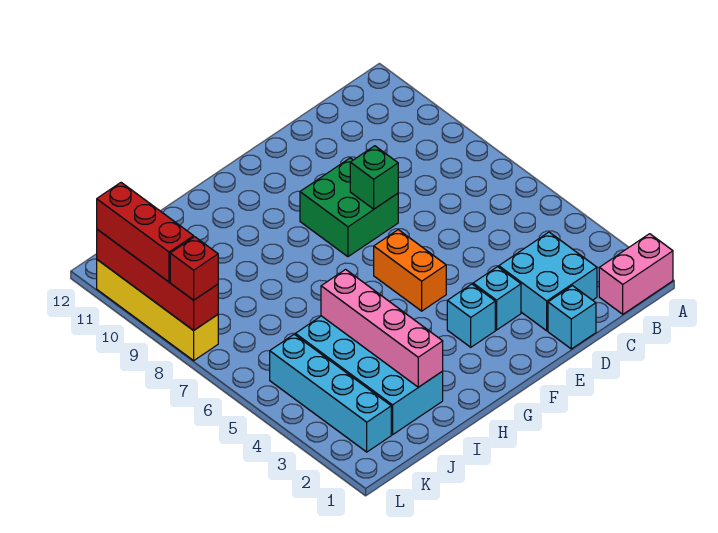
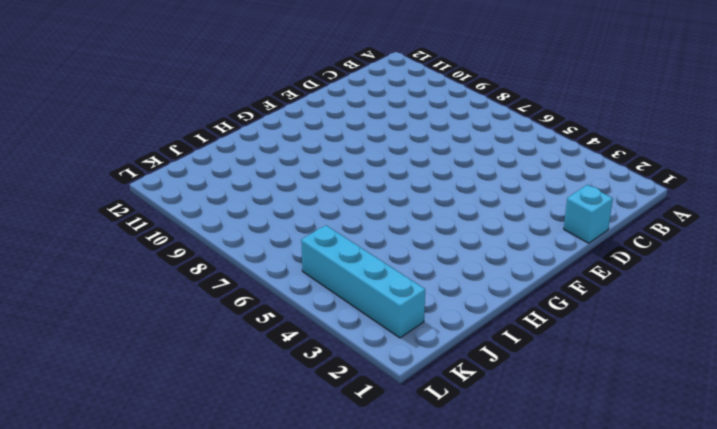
none -> pink 1x2 brick [599,234,673,314]
none -> cyan 2x2 brick [499,232,597,331]
none -> cyan 1x1 brick [473,267,521,330]

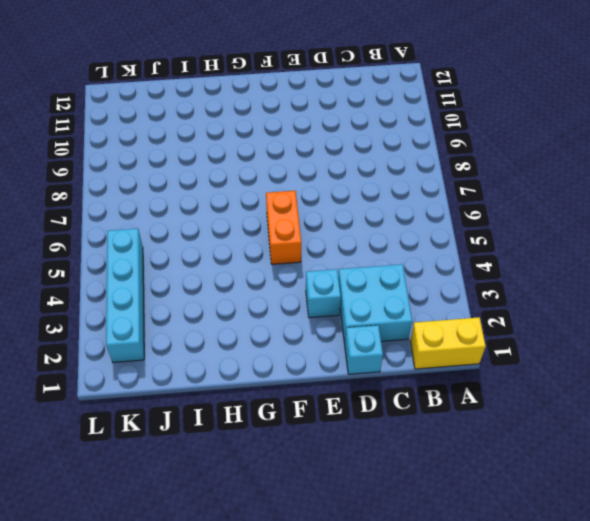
yellow 1x2 brick [410,317,486,369] -> pink 1x2 brick [599,234,673,314]
none -> green 2x2 brick [300,158,398,257]
none -> cyan 1x1 brick [447,284,495,347]
none -> cyan 2x4 brick [295,316,443,435]

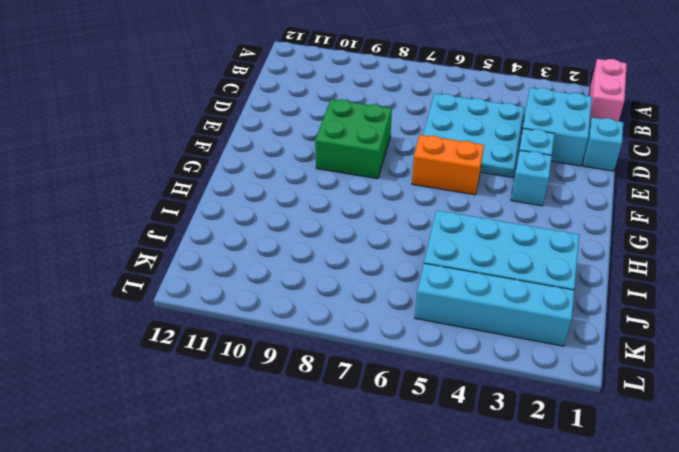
cyan 3x3 plate [423,93,524,177] -> none
none -> yellow 1x4 brick [97,260,218,360]
none -> green 1x1 brick [350,146,398,209]
none -> pink 1x4 brick [321,269,443,387]

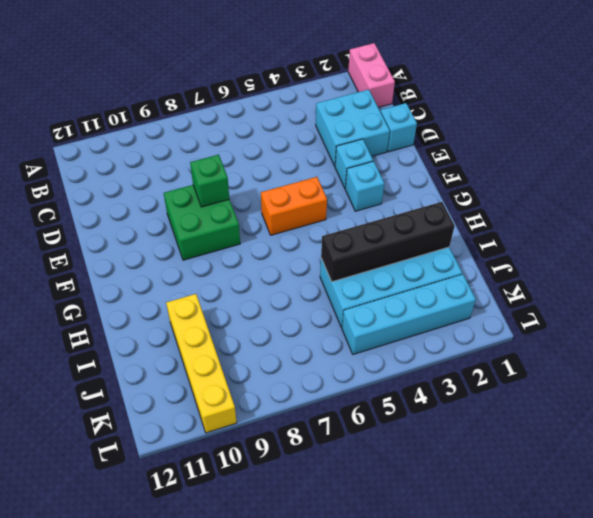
black 1x4 brick [321,202,455,282] -> pink 1x4 brick [321,269,443,387]
yellow 1x4 brick [166,294,237,433] -> yellow 1x4 brick turned to [97,260,218,360]
none -> red 1x4 brick [97,229,218,330]
none -> red 1x1 brick [170,237,218,300]
none -> red 1x3 brick [97,183,194,282]

